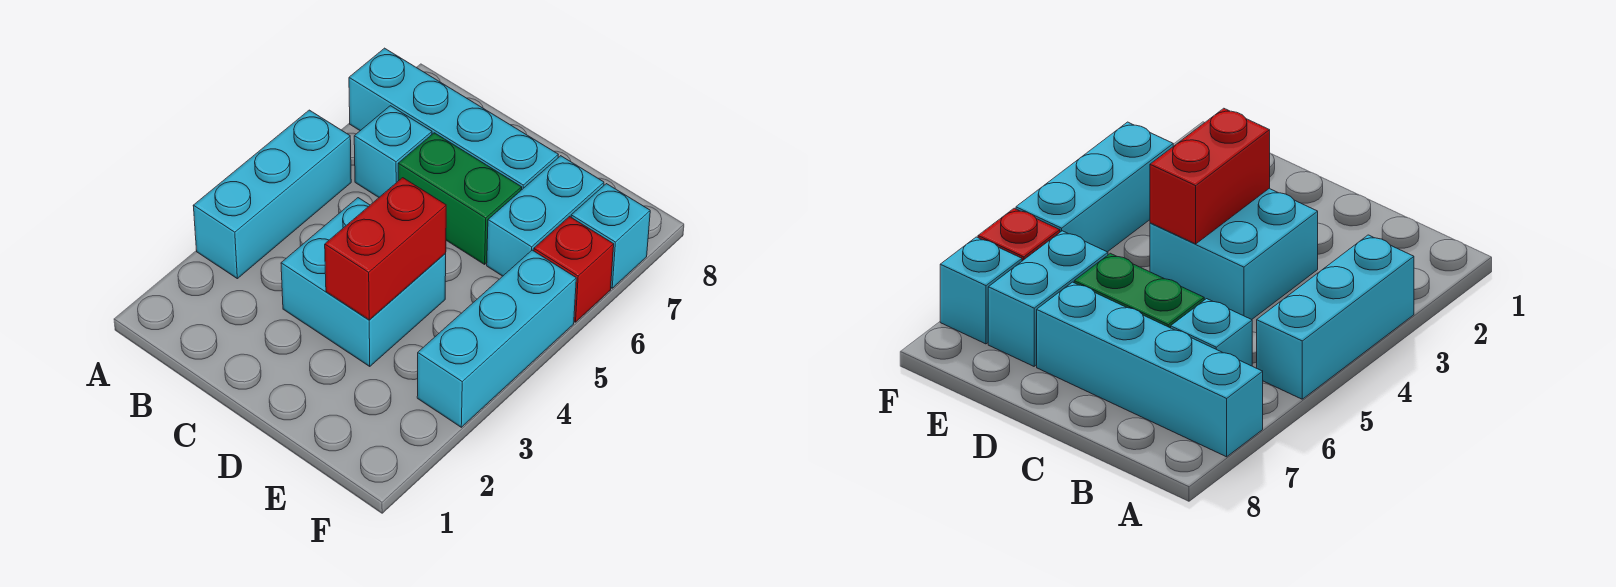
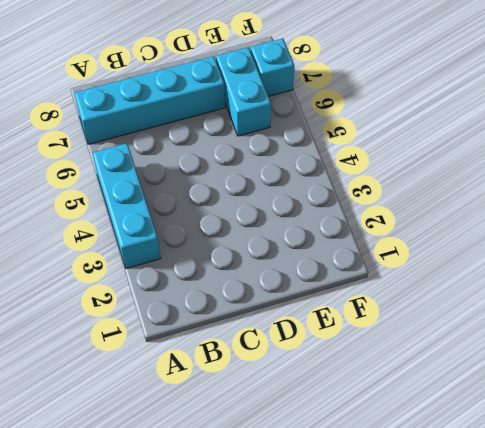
none -> cyan 1x1 brick [354,106,432,197]
none -> cyan 2x2 brick [281,198,446,366]

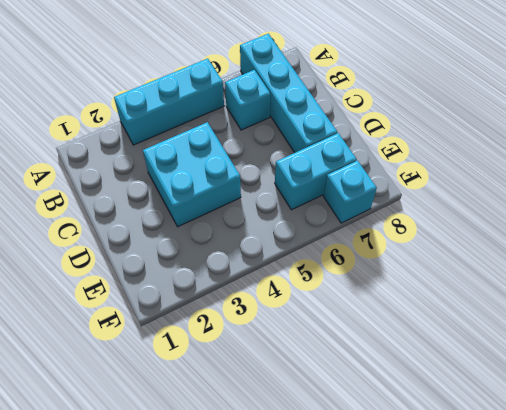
none -> green 1x2 brick [398,133,522,264]
none -> cyan 1x3 brick [417,250,576,427]

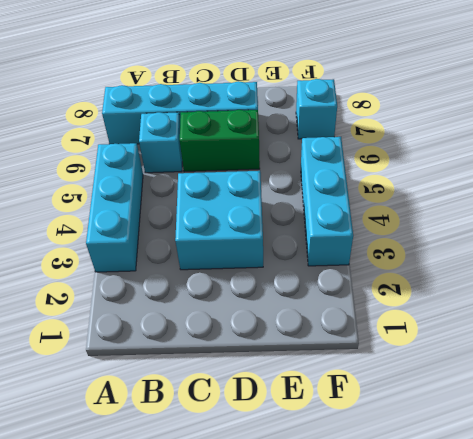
none -> cyan 1x2 brick [487,156,604,276]
none -> red 1x1 brick [534,217,614,322]

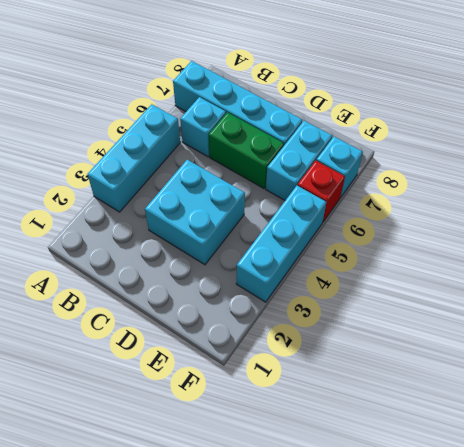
none -> red 1x2 brick [325,178,446,320]

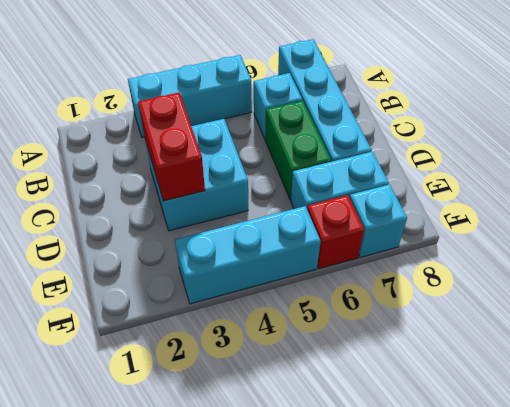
red 1x2 brick [138,93,205,201] -> red 1x2 brick turned to [325,178,446,320]

